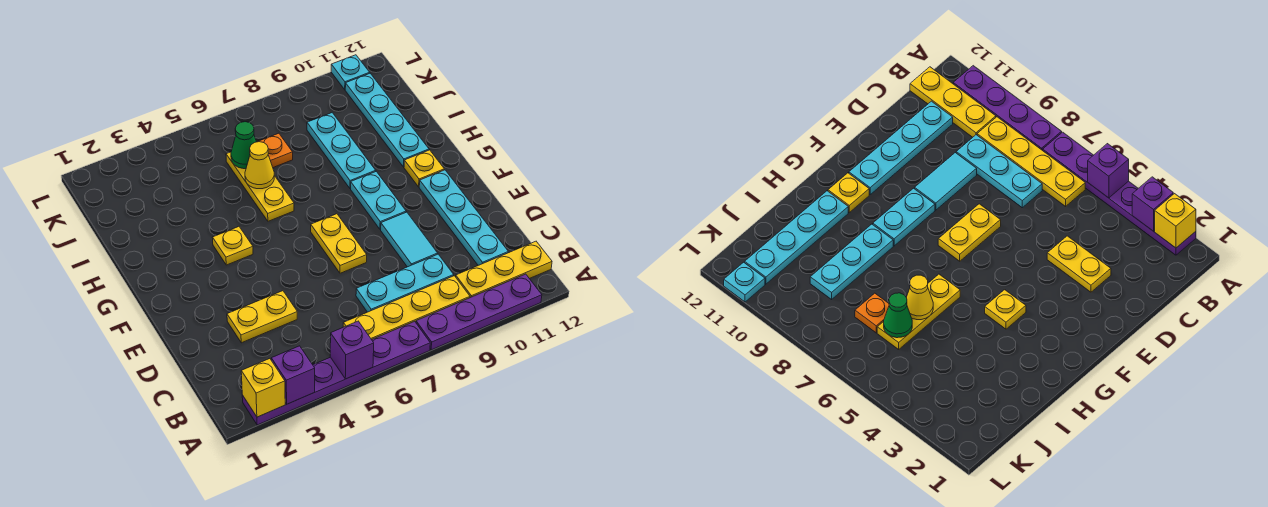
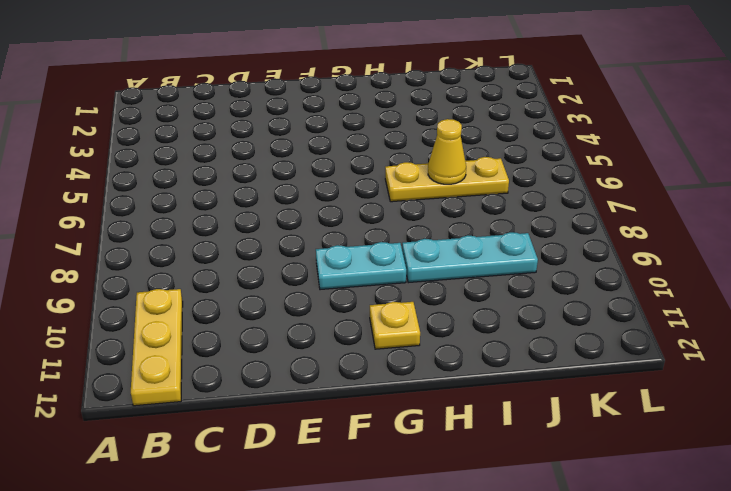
none -> purple 1x6 plate [242,321,430,425]
none -> purple 1x4 plate [416,274,542,350]
none -> yellow 1x4 plate [343,276,470,340]

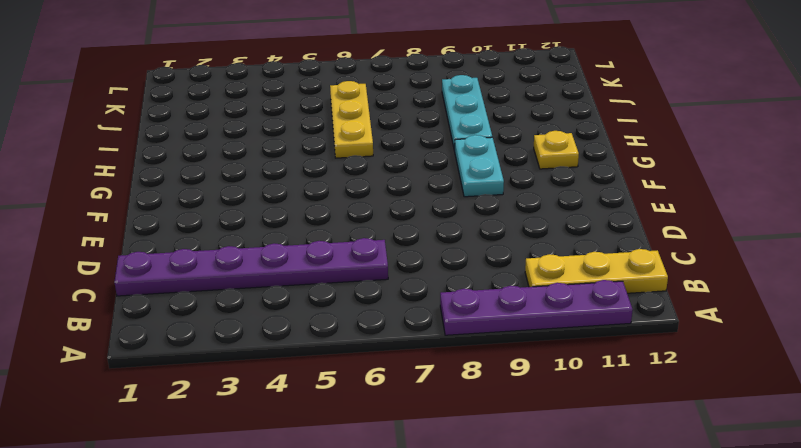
purple 1x6 plate [114,238,388,296] -> purple 1x6 plate moved to [242,321,430,425]
none -> yellow 1x4 plate [343,276,470,340]
none -> cyan 1x3 plate [356,254,454,312]
none -> cyan 1x4 plate [419,170,508,265]

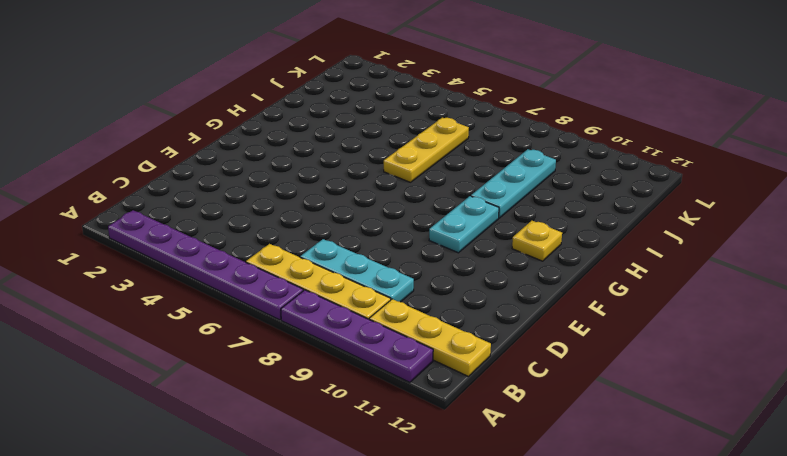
none -> cyan 1x4 plate [419,170,508,265]
none -> yellow 1x2 plate [227,291,297,343]
none -> cyan 1x2 tile [381,212,438,267]

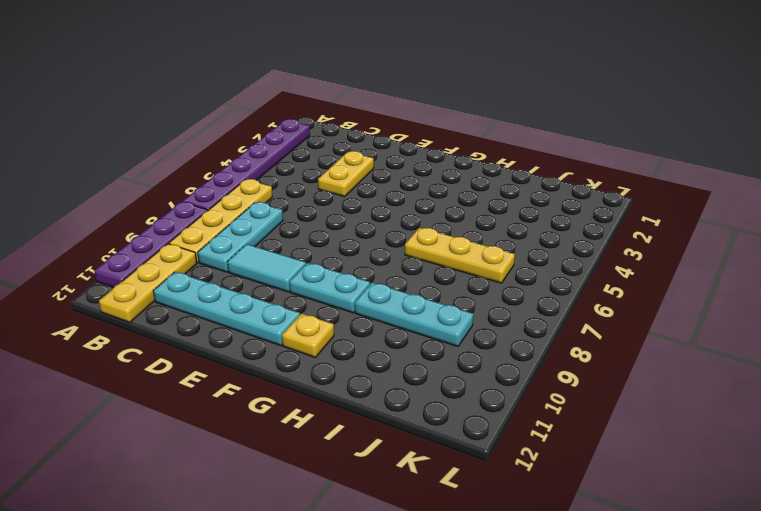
none -> yellow 1x2 plate [311,214,367,273]
none -> yellow 1x1 plate [212,227,253,265]
none -> cyan 1x4 plate [345,74,429,167]

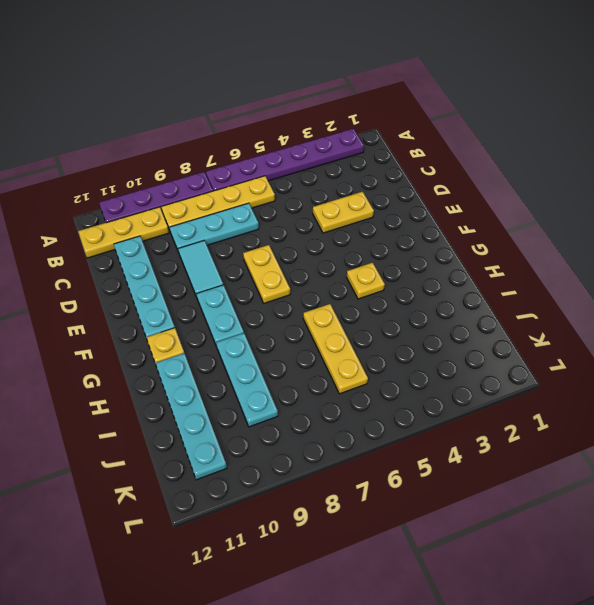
none -> orange 1x1 plate [258,133,293,167]
none -> cyan 1x1 plate [331,55,370,89]
none -> yellow 1x1 brick [241,359,285,417]

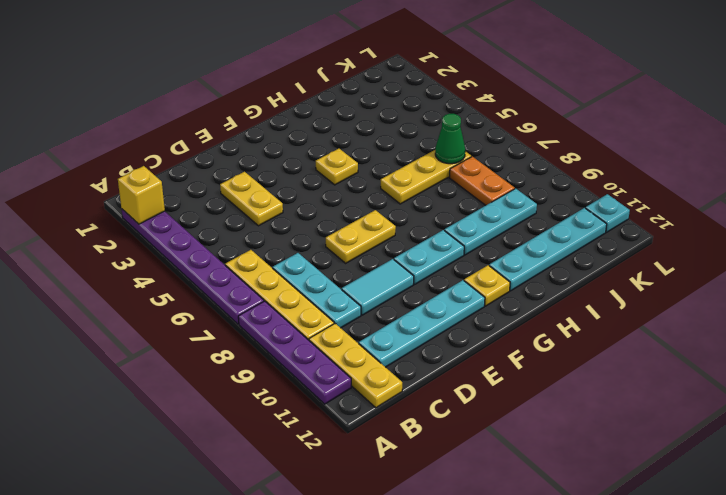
orange 1x2 plate [450,157,515,205] -> orange 1x1 plate [258,133,293,167]
none -> purple 1x1 brick [271,346,315,404]
none -> purple 1x1 brick [330,321,374,379]
none -> yellow 1x1 cone [245,142,274,189]

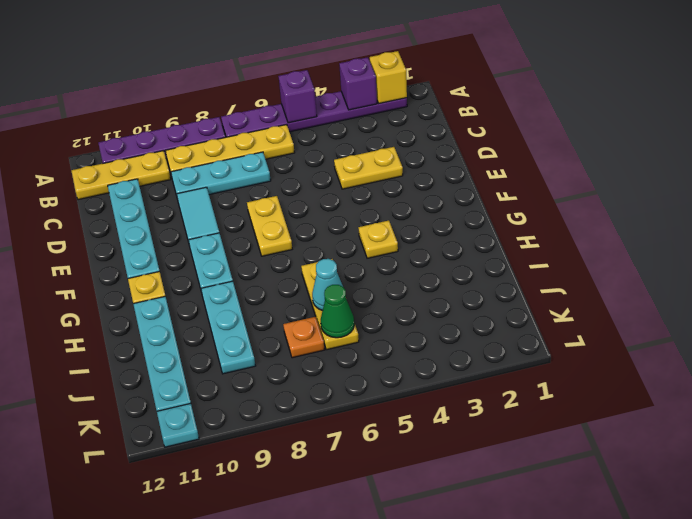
cyan 1x1 cone [312,259,343,311] -> yellow 1x1 cone [245,142,274,189]

